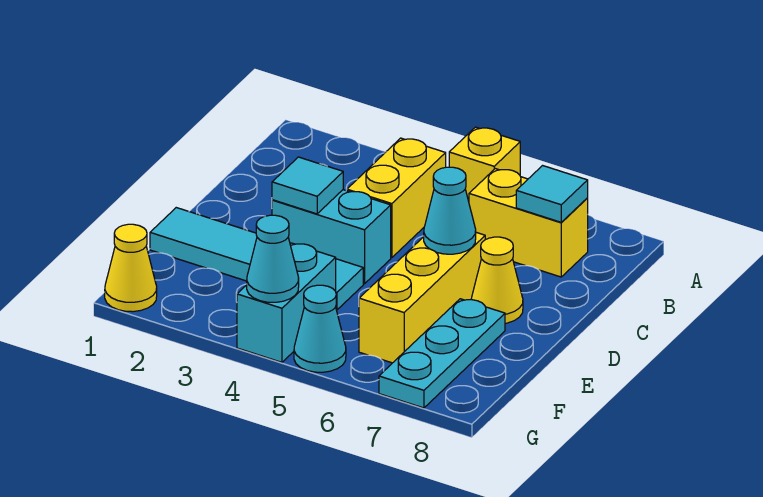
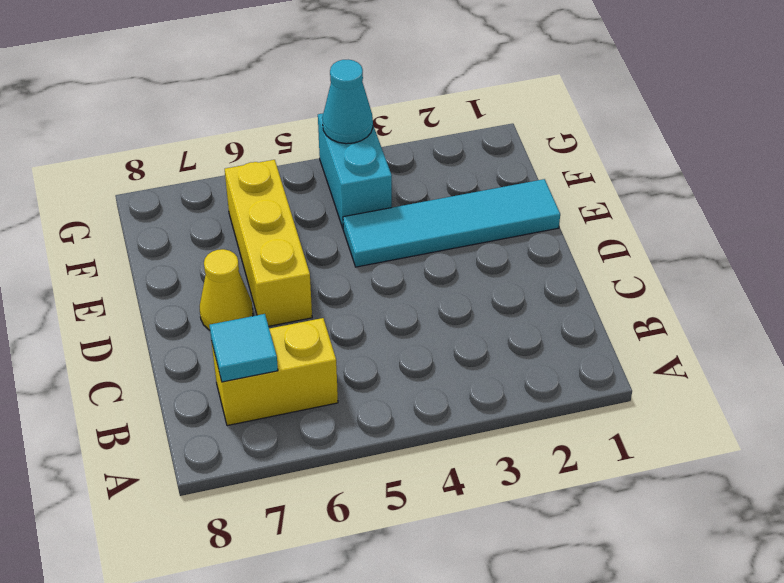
none -> yellow 1x1 brick [449,127,520,201]
none -> yellow 1x2 brick [347,138,446,258]
none -> cyan 1x2 brick [272,190,391,284]

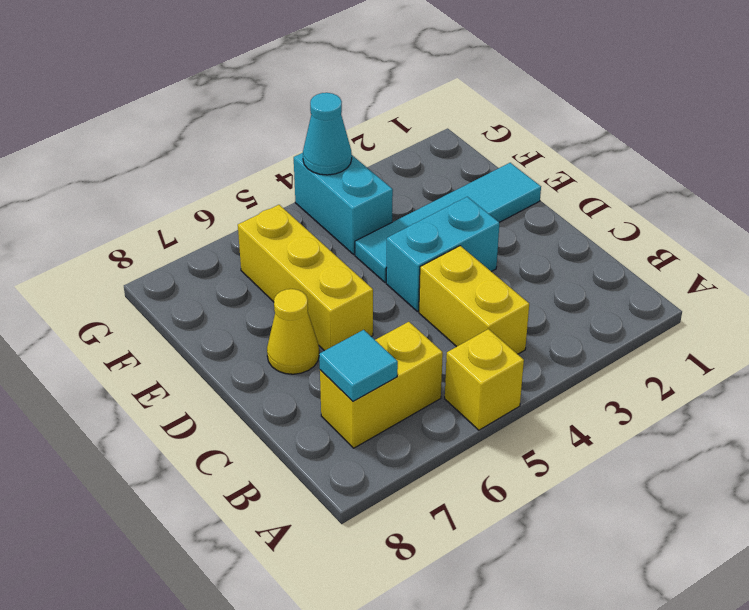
none -> cyan 1x3 plate [379,299,505,408]
none -> yellow 1x1 cone [105,224,157,312]
none -> cyan 1x1 cone [294,285,346,372]

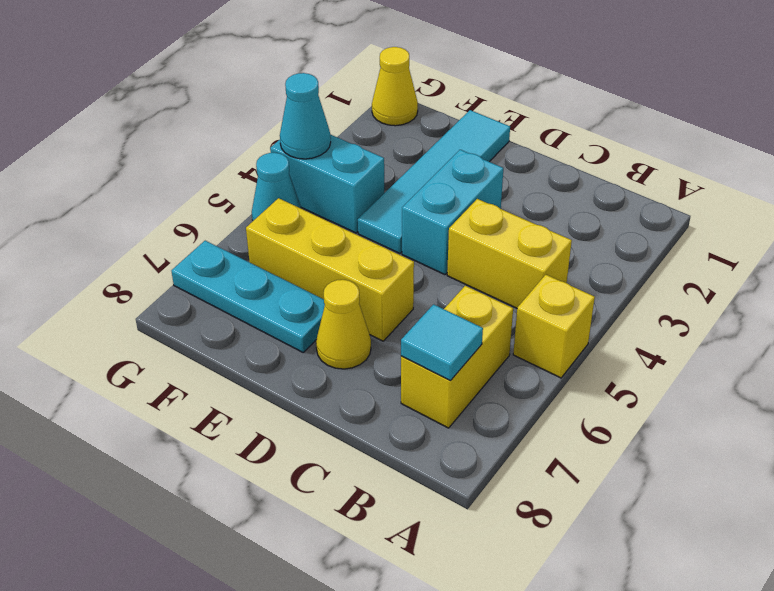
none -> cyan 1x1 tile [272,157,343,214]
none -> cyan 1x1 cone [424,167,476,254]

